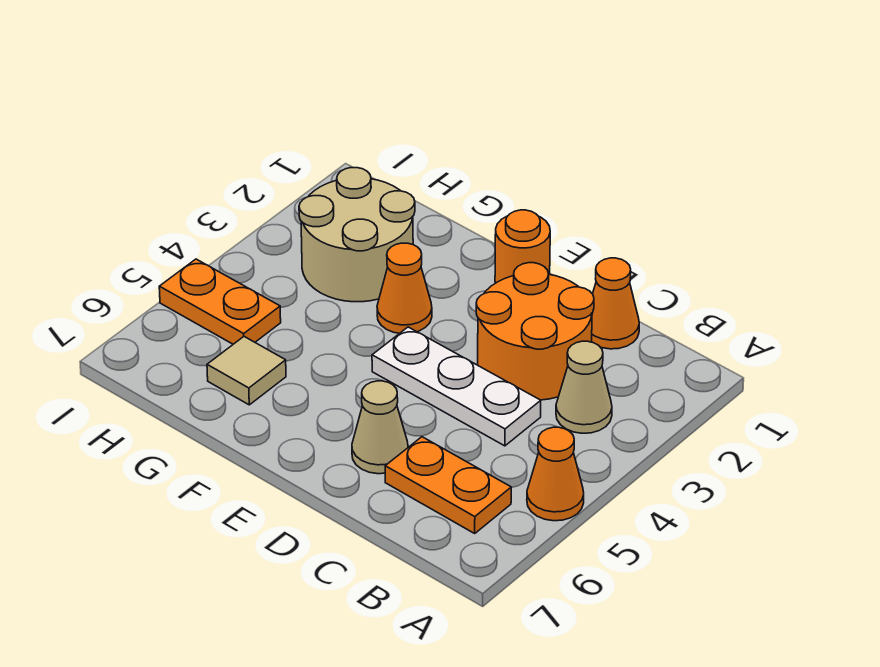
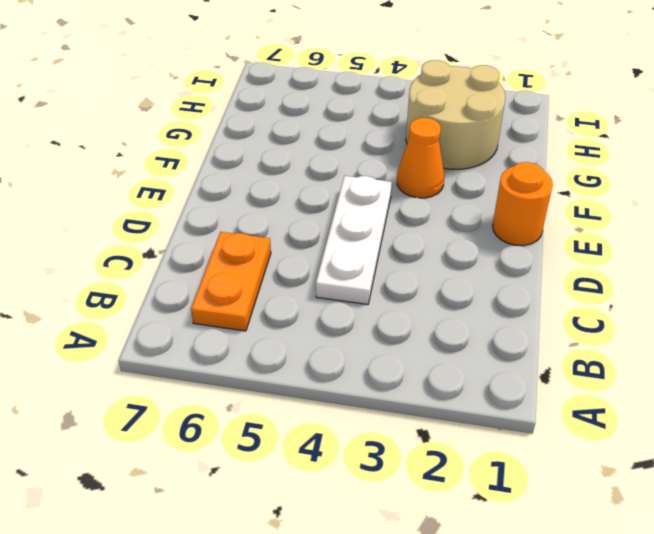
none -> orange 1x1 cone [527,427,584,521]
none -> tan 1x1 cone [556,341,612,433]
none -> orange 1x1 cone [592,258,639,349]

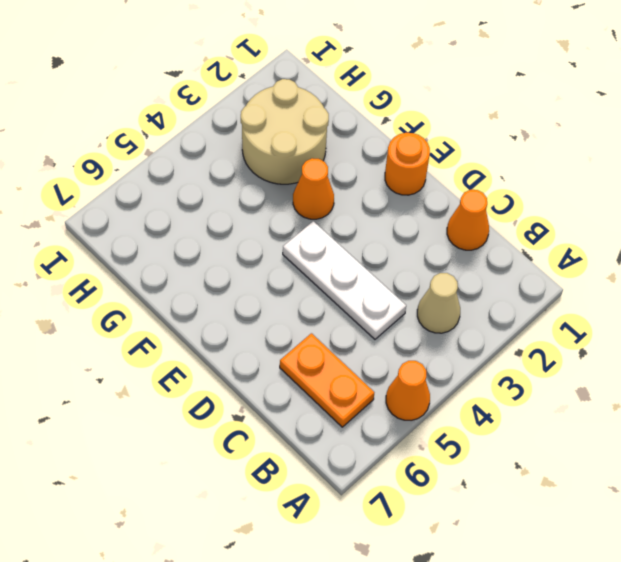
none -> orange 2x2 round brick [476,263,594,400]
none -> tan 1x1 cone [352,381,408,474]
none -> tan 1x1 tile [207,337,286,405]

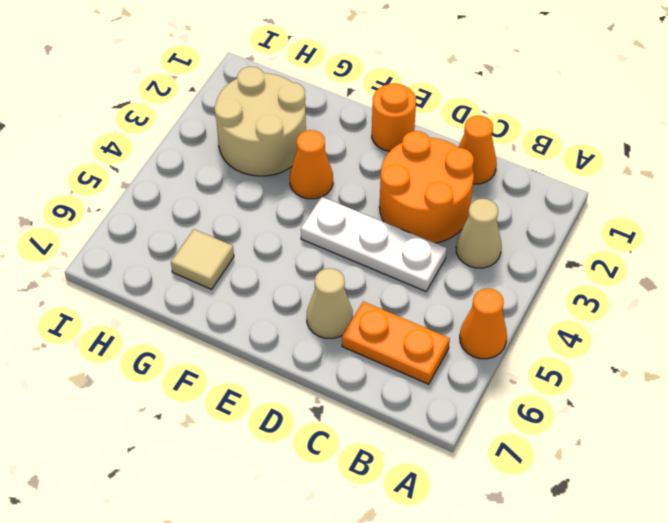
none -> orange 1x2 plate [159,259,281,344]

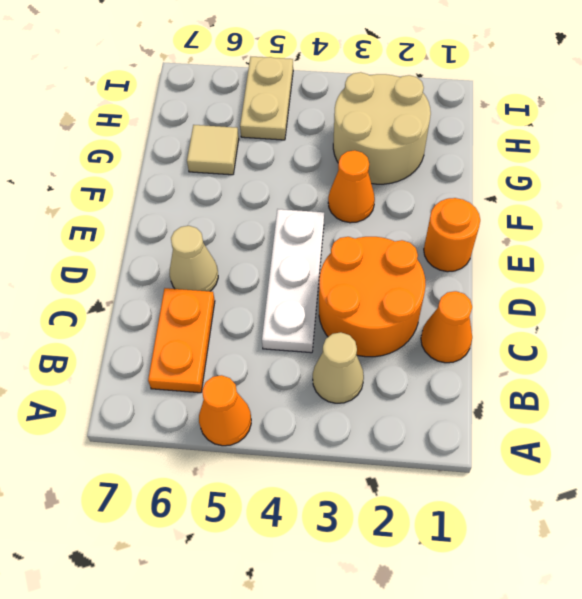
tan 1x2 plate [240,57,293,140] -> orange 1x2 plate [159,259,281,344]

